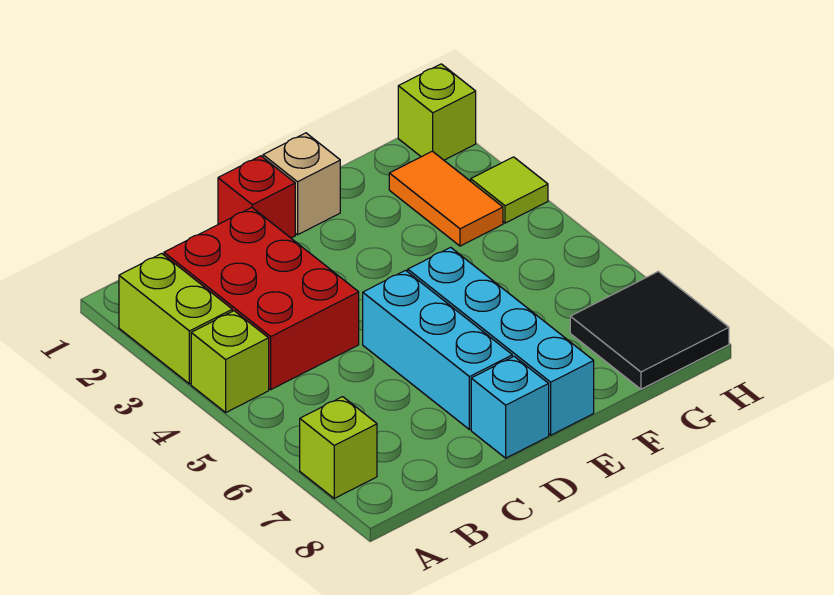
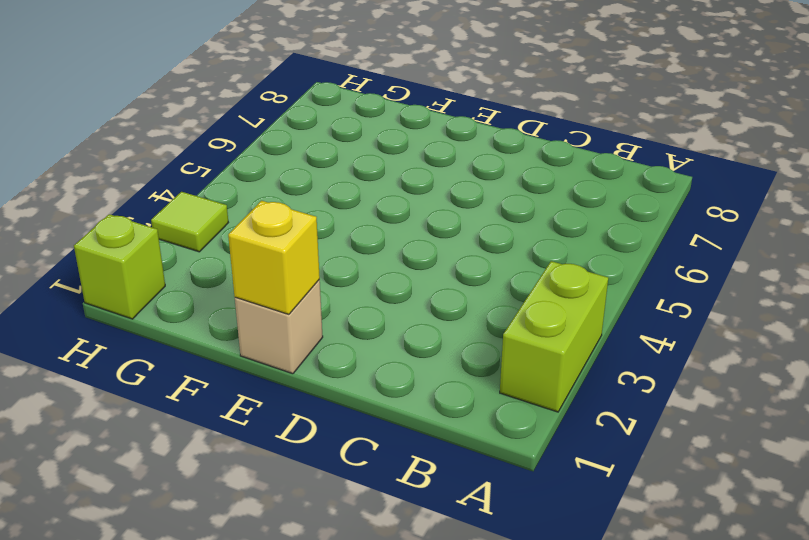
yellow 1x1 brick [228,201,320,314] -> none
none -> lime 1x1 brick [191,311,269,412]
none -> lime 1x1 brick [300,397,377,498]
none -> red 2x3 brick [164,208,359,389]

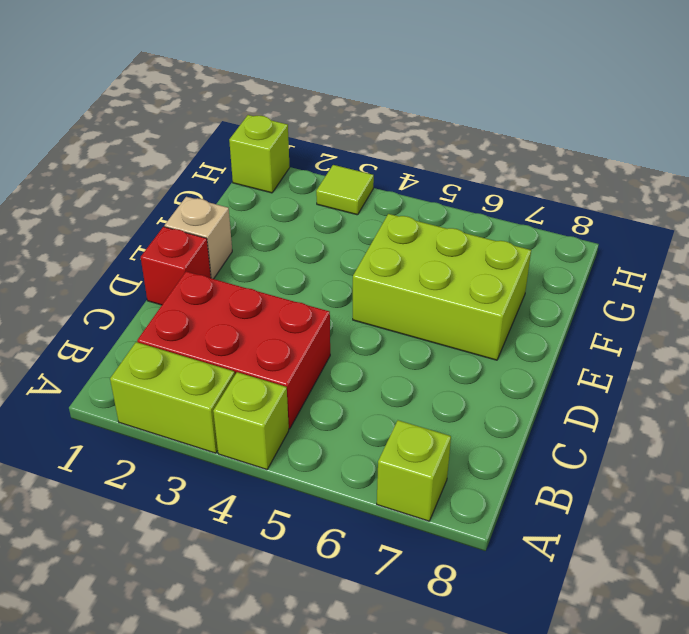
lime 2x3 brick [353,214,531,360] -> cyan 1x4 brick [408,247,594,435]
none -> cyan 1x3 brick [363,270,512,430]
none -> cyan 1x1 brick [471,356,549,458]
none -> orange 1x2 tile [389,151,503,246]

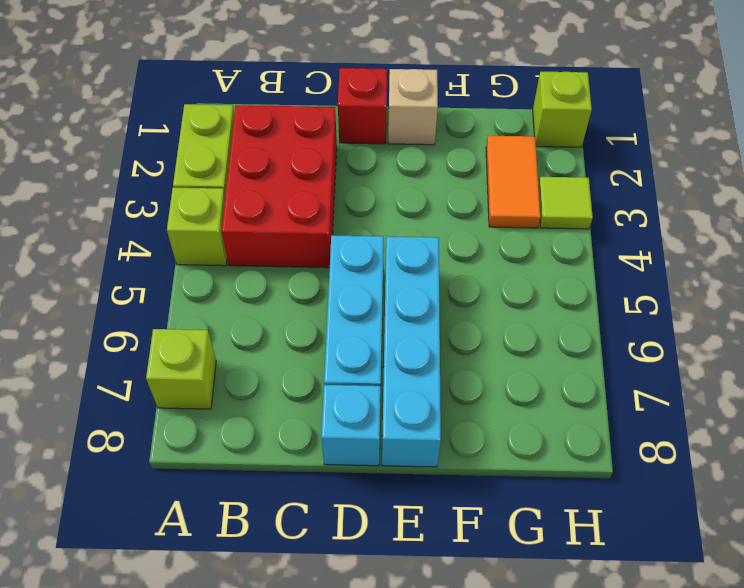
none -> black 2x2 tile [570,271,729,389]

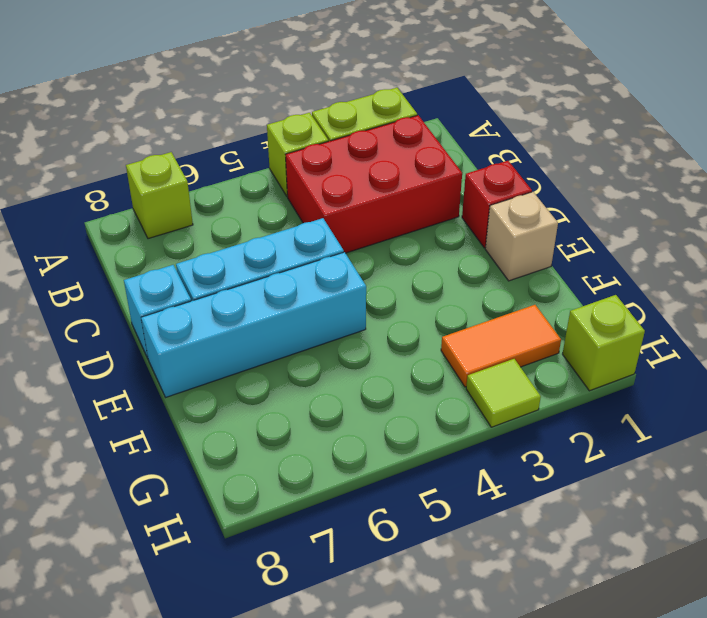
none -> black 2x2 tile [570,271,729,389]

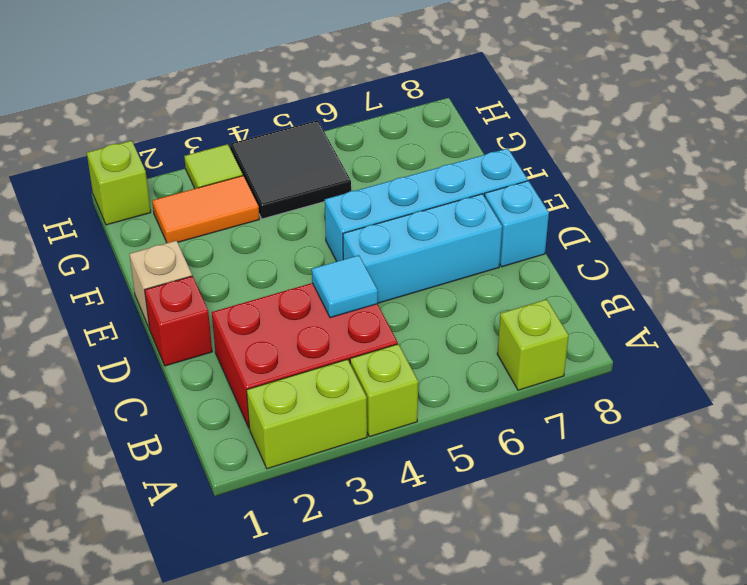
cyan 1x1 tile [312,255,378,318] -> none
black 2x2 tile [230,120,351,219] -> black 2x2 tile moved to [570,271,729,389]

